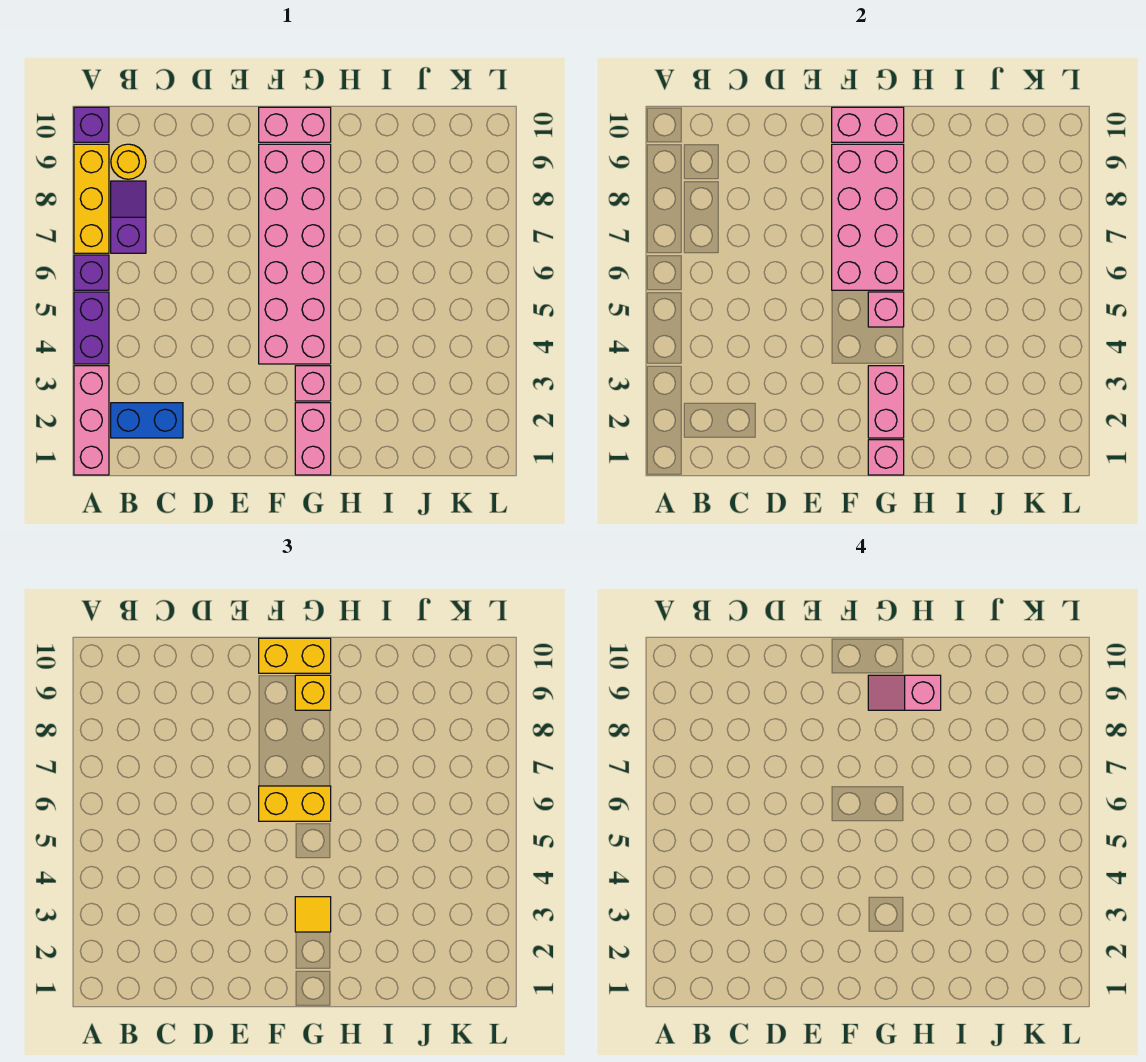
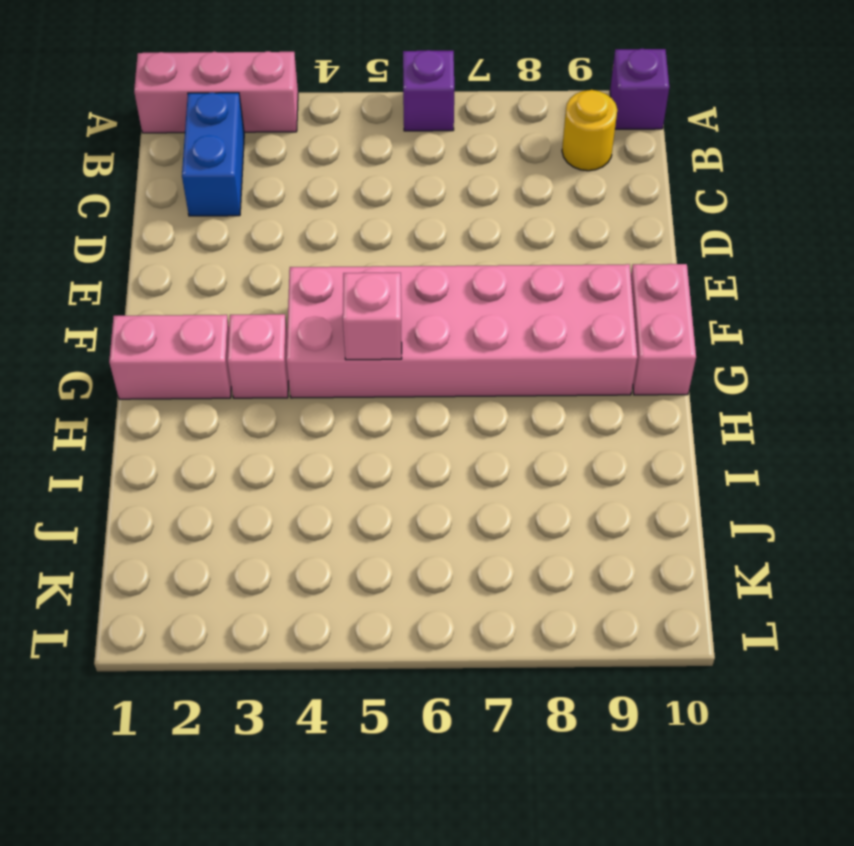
none -> purple 1x2 brick [74,292,109,364]
none -> yellow 1x3 brick [74,144,109,253]
none -> purple 1x2 slope [111,181,146,253]

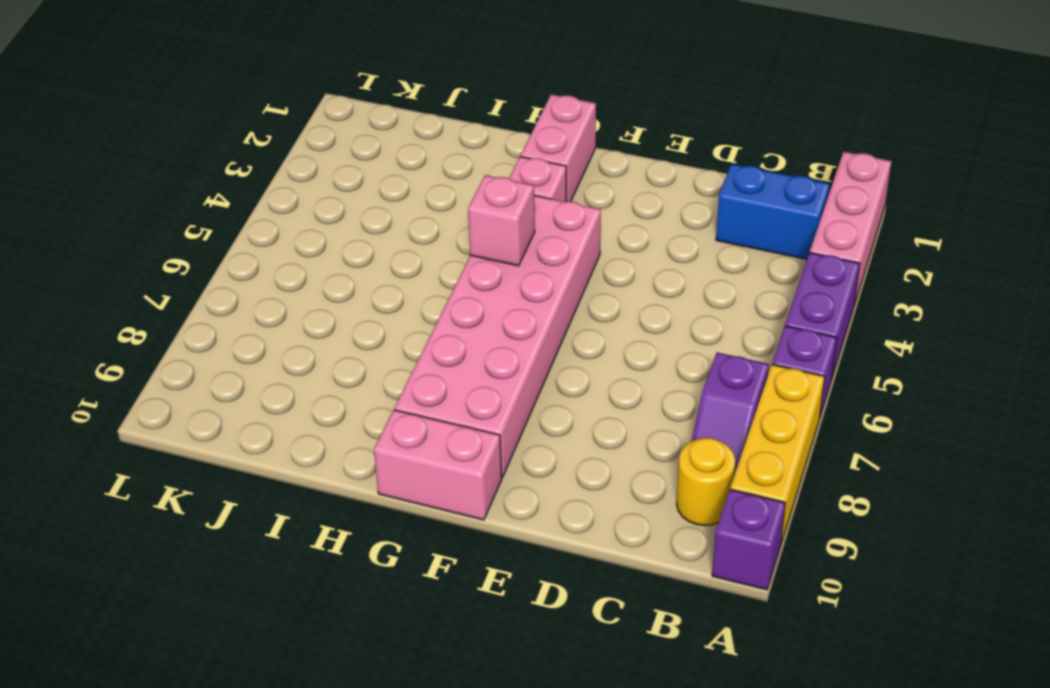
none -> pink 2x4 brick [832,144,904,290]
none -> pink 1x2 brick [832,107,904,142]
none -> pink 1x1 brick [868,440,904,475]

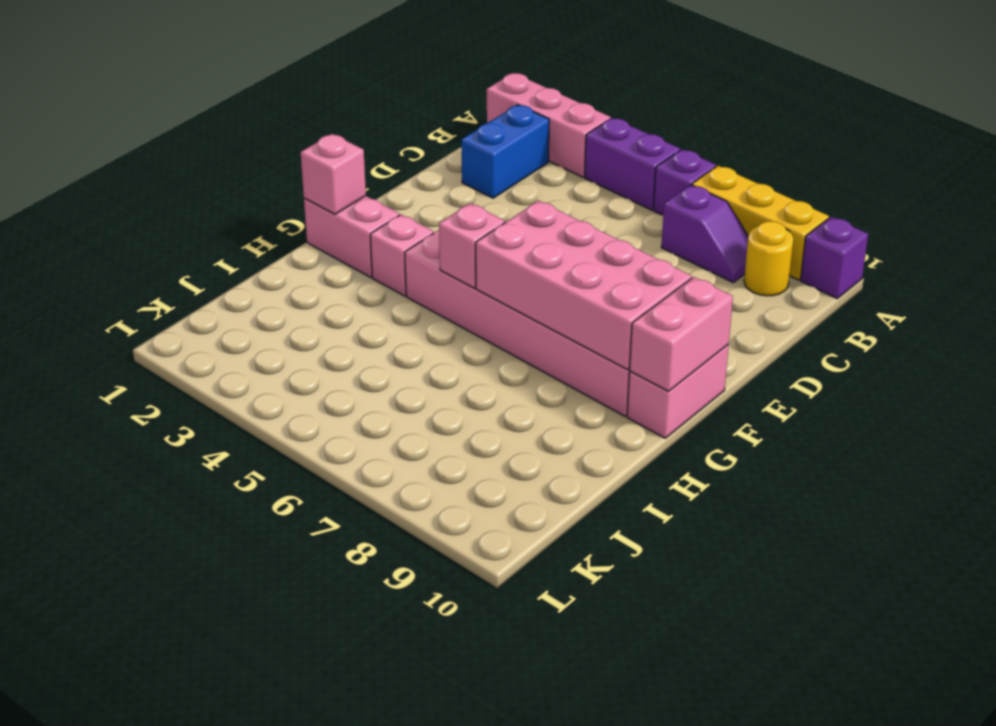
none -> pink 1x2 brick [868,366,904,438]
none -> yellow 1x2 brick [259,786,331,821]
none -> yellow 1x2 brick [259,638,331,673]

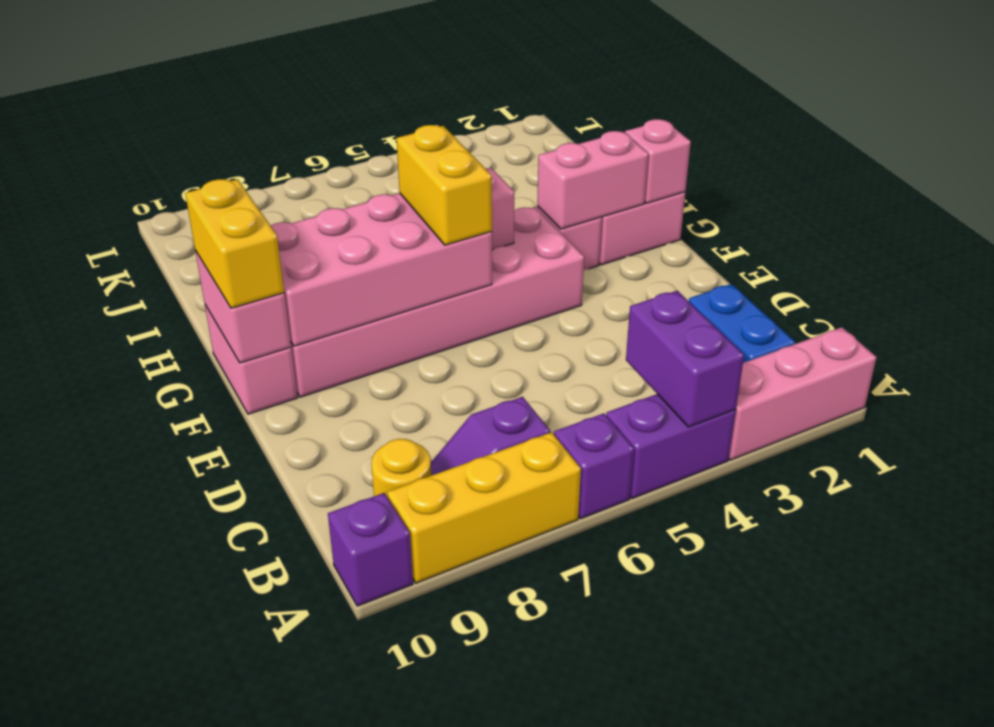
purple 1x2 brick [626,291,744,427] -> none
none -> yellow 1x1 tile [295,897,331,932]
none -> yellow 1x1 brick [295,675,331,710]
none -> pink 1x2 slope [868,675,941,710]

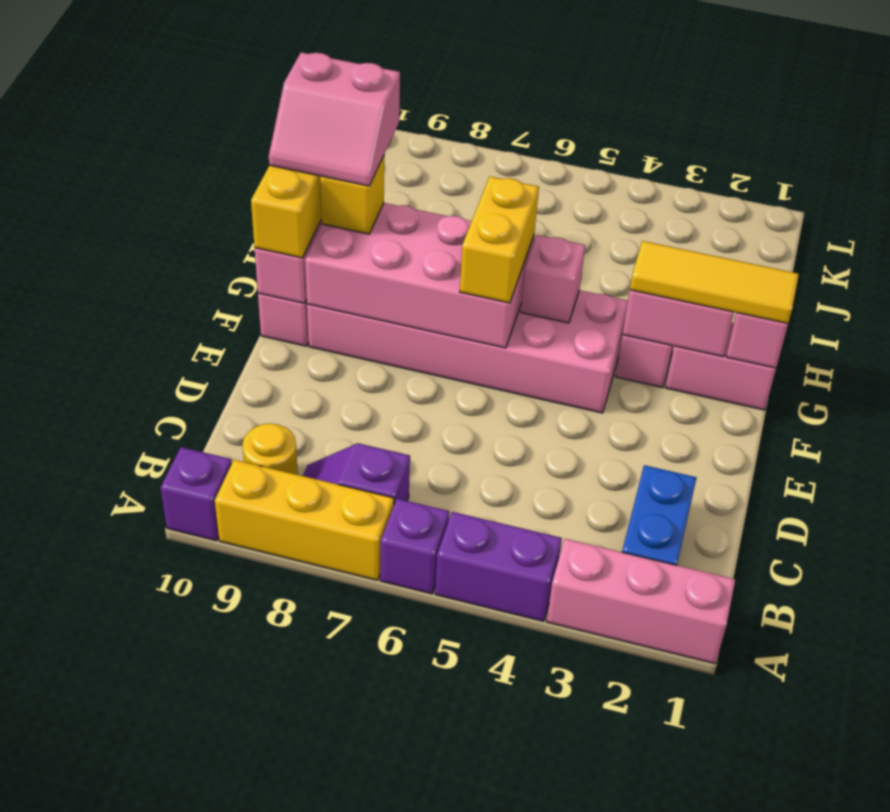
yellow 1x3 tile [630,241,799,323] -> yellow 1x1 tile [295,897,331,932]
pink 2x2 slope [269,52,400,186] -> pink 1x2 slope [868,675,941,710]

